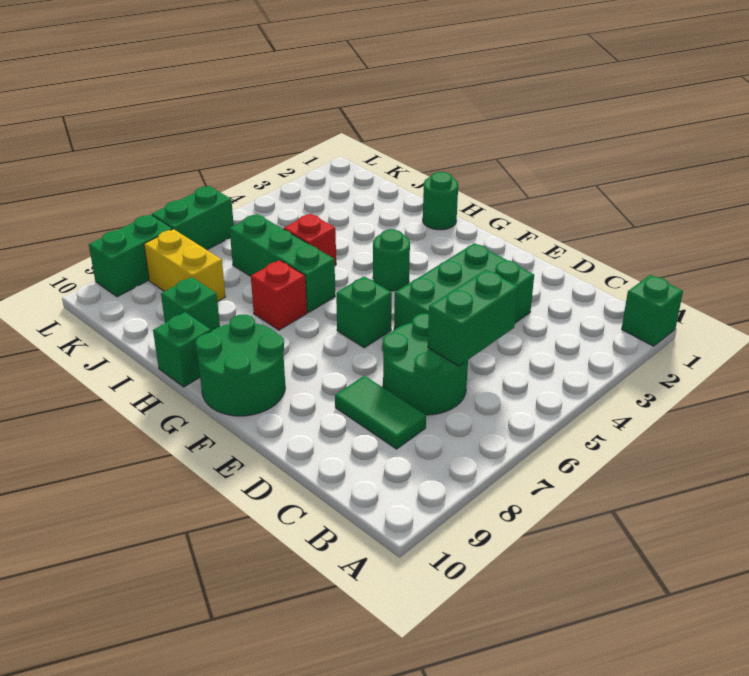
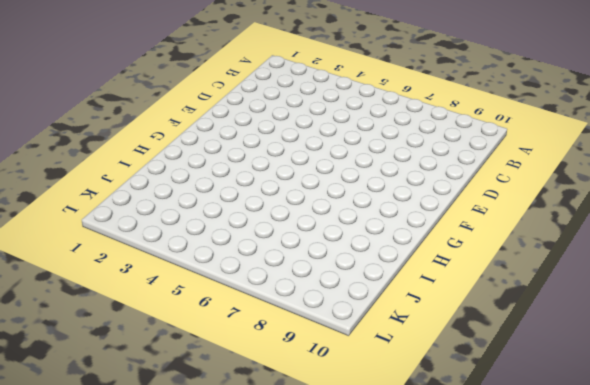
none -> green 1x1 brick [622,275,683,346]
none -> green 2x2 round brick [382,314,468,415]
none -> green 1x2 tile [335,376,426,449]

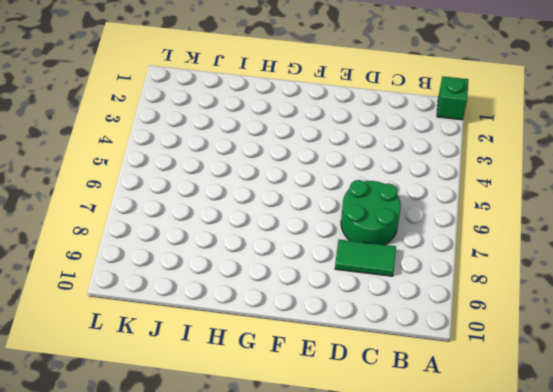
none -> green 2x3 brick [394,243,534,330]
none -> green 1x1 brick [336,276,392,348]
none -> green 2x2 round brick [195,315,285,416]

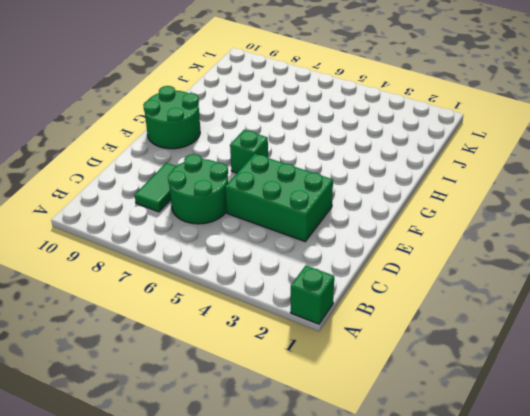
none -> green 1x1 round brick [373,229,410,291]
none -> green 1x1 round brick [423,172,458,230]
none -> green 1x3 brick [229,214,335,313]

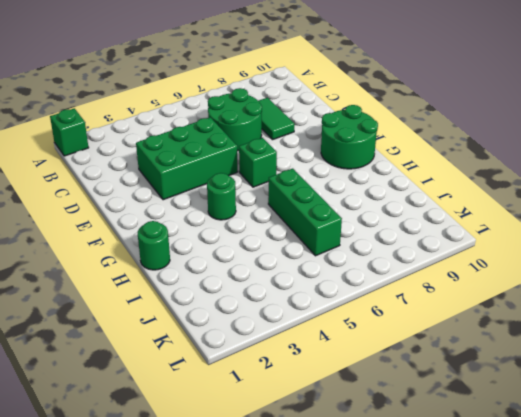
none -> red 1x1 brick [251,260,307,330]
none -> green 1x1 brick [153,312,211,387]
none -> red 1x1 brick [284,214,336,265]

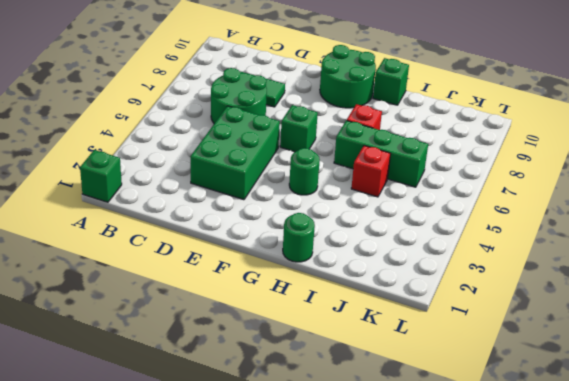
none -> green 1x1 brick [161,277,220,331]
none -> yellow 1x2 brick [144,229,225,302]
none -> green 1x2 brick [152,186,234,250]

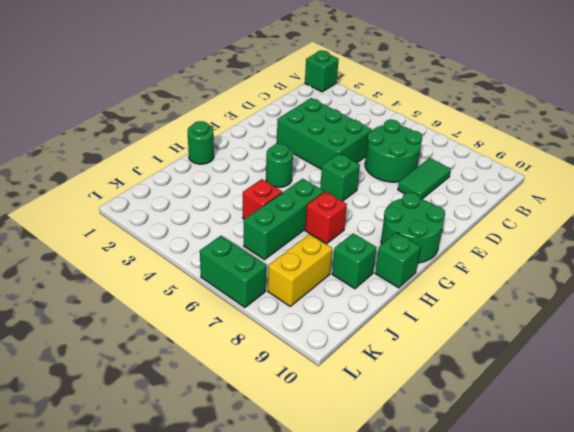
none -> green 1x2 brick [89,215,173,297]
none -> green 1x2 brick [428,270,518,366]

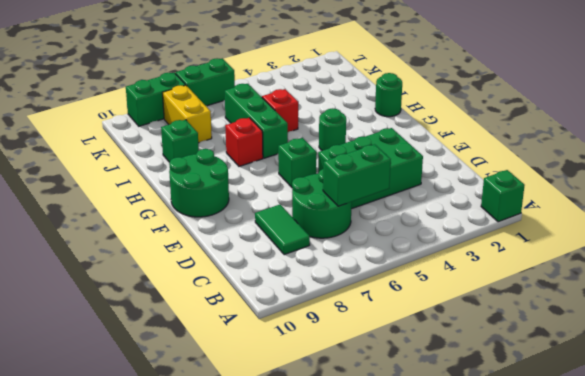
none -> green 1x1 brick [153,312,211,387]

